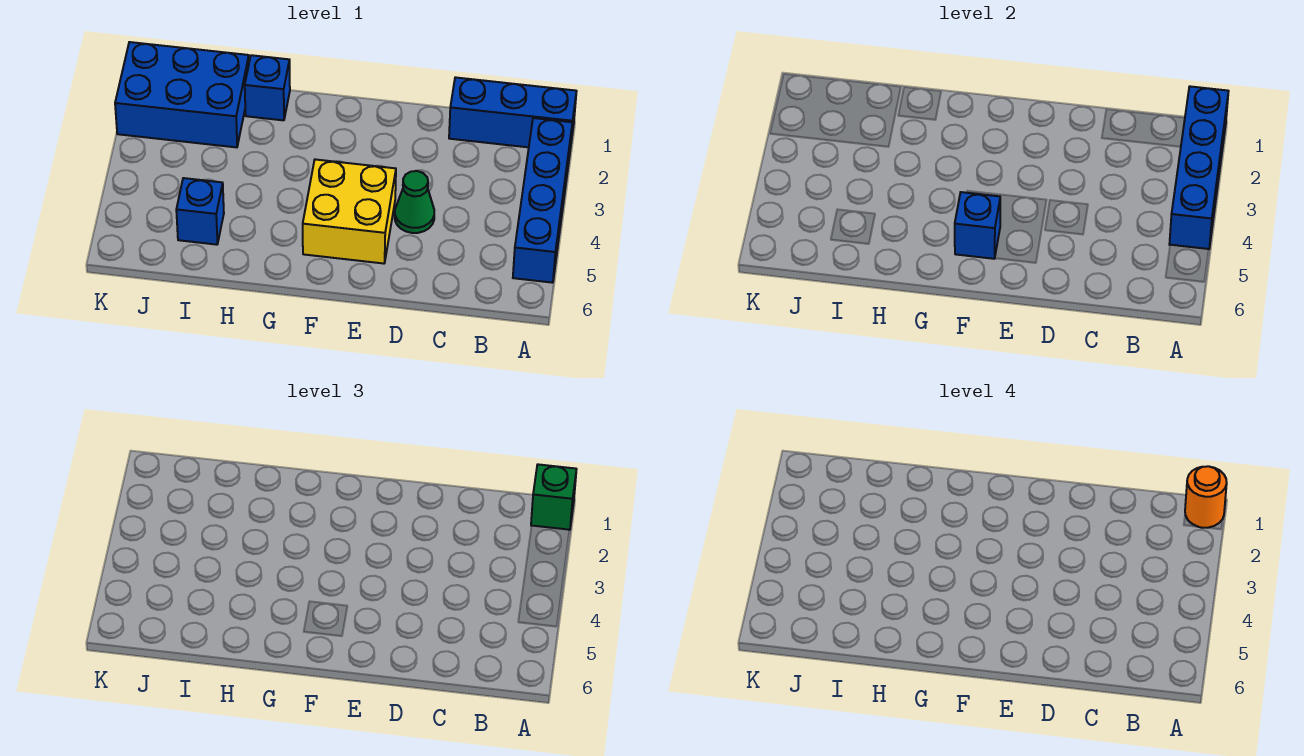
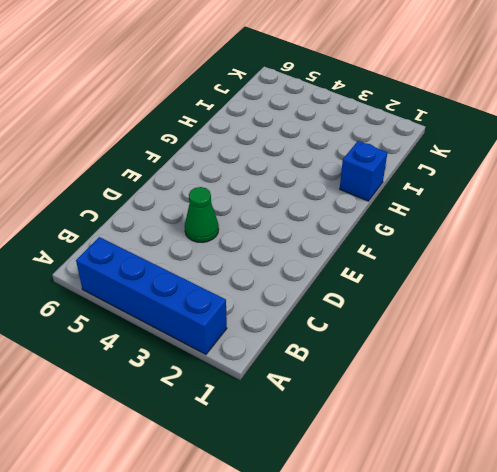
none -> blue 1x3 brick [449,77,577,148]
none -> yellow 2x2 brick [303,159,396,264]

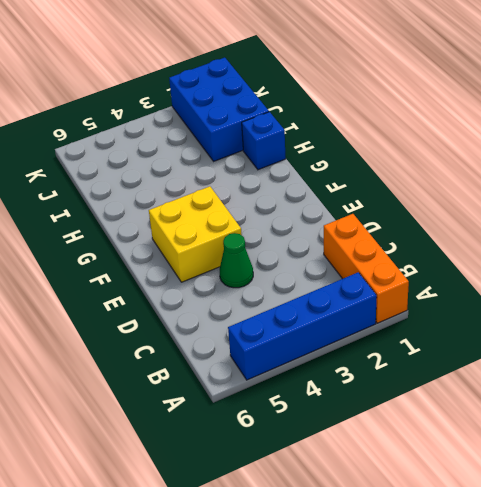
orange 1x3 brick [324,214,409,323] -> blue 1x3 brick [449,77,577,148]
none -> blue 1x1 brick [176,178,224,245]
none -> blue 1x4 brick [1169,86,1229,249]

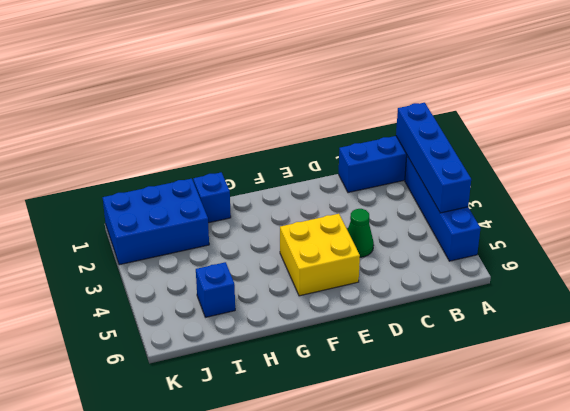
none -> blue 1x1 brick [955,192,1000,259]
none -> green 1x1 brick [531,464,577,530]

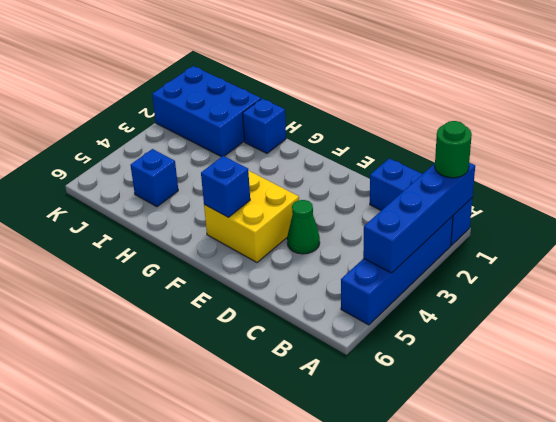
green 1x1 round brick [435,121,472,178] -> green 1x1 brick [531,464,577,530]
none -> orange 1x1 round brick [1185,466,1227,528]

